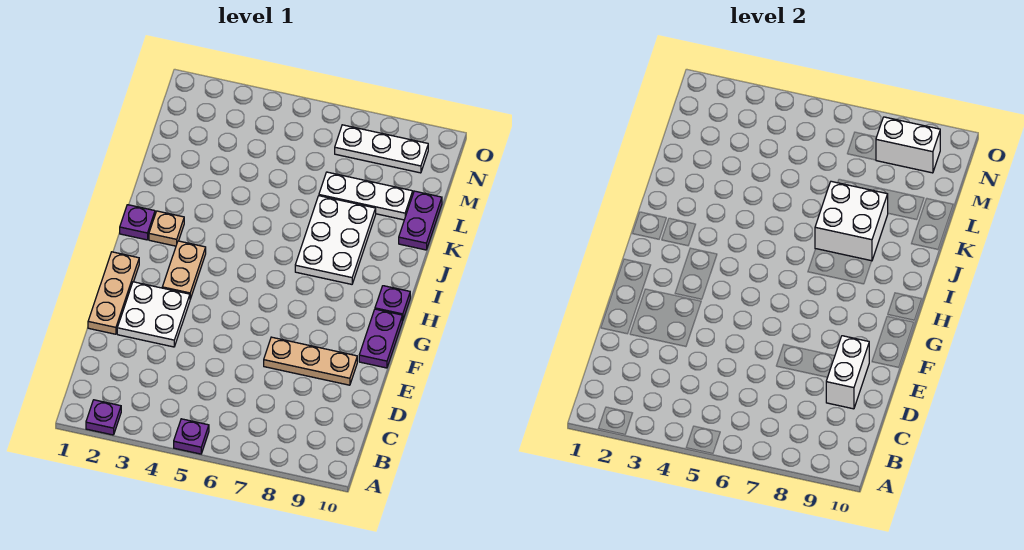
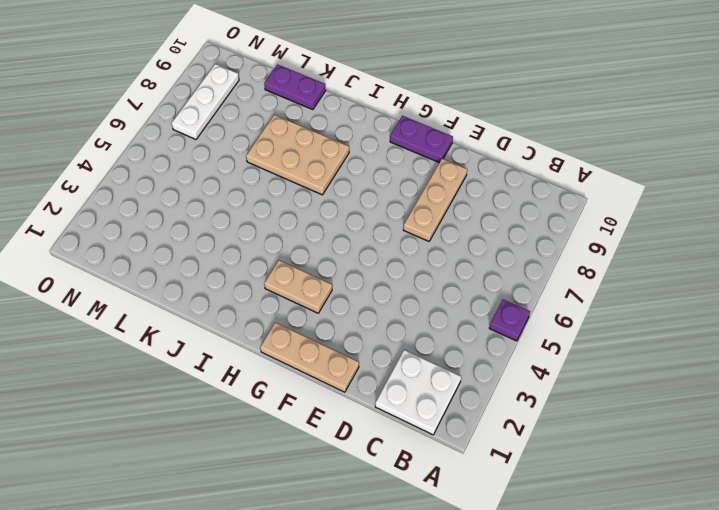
white 2x2 plate [375,350,461,435] -> white 2x2 plate moved to [117,282,190,347]
tan 2x3 plate [246,115,349,195] -> white 2x3 plate [295,196,376,284]
none -> purple 1x1 plate [86,400,121,435]
none -> purple 1x1 plate [375,286,410,321]
none -> purple 1x1 plate [120,205,155,240]

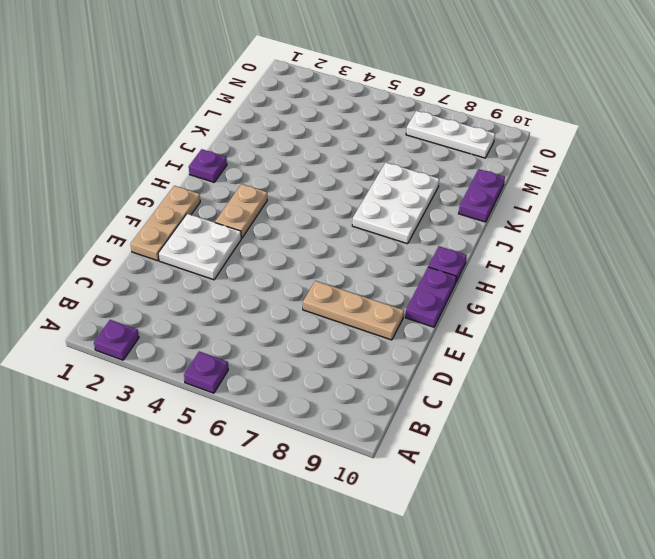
none -> tan 1x1 plate [149,211,184,246]
none -> white 1x3 plate [319,172,413,220]
none -> white 1x2 brick [826,336,869,409]

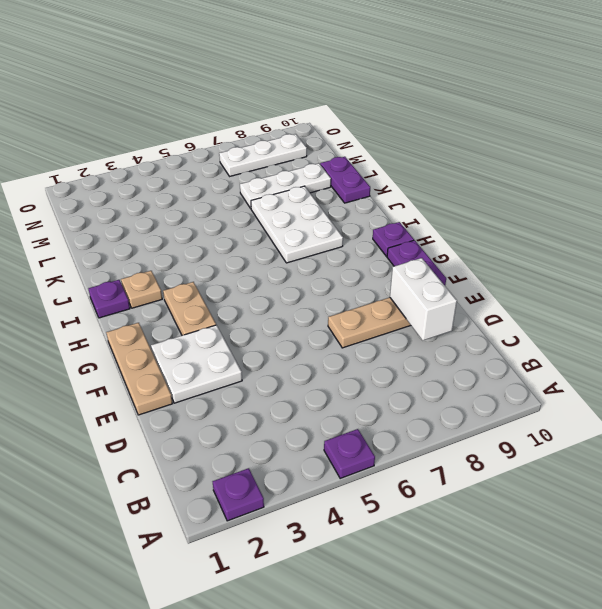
none -> white 2x2 brick [815,181,888,261]
none -> white 1x2 brick [876,117,940,173]

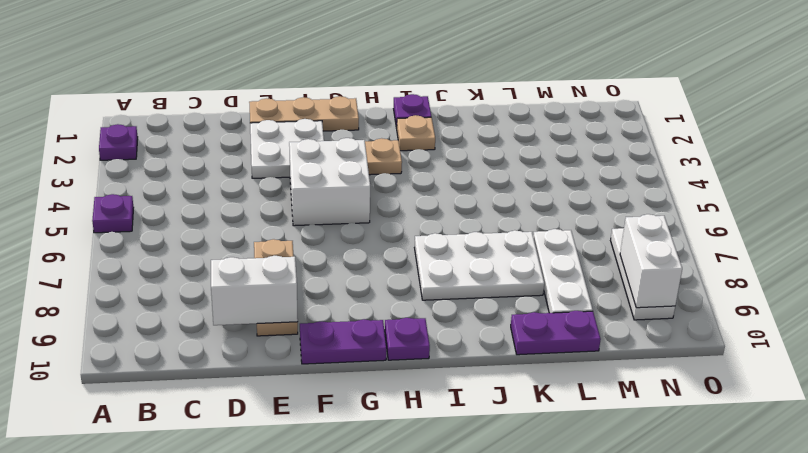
white 2x2 brick [289,138,370,226] -> white 2x2 brick moved to [815,181,888,261]

